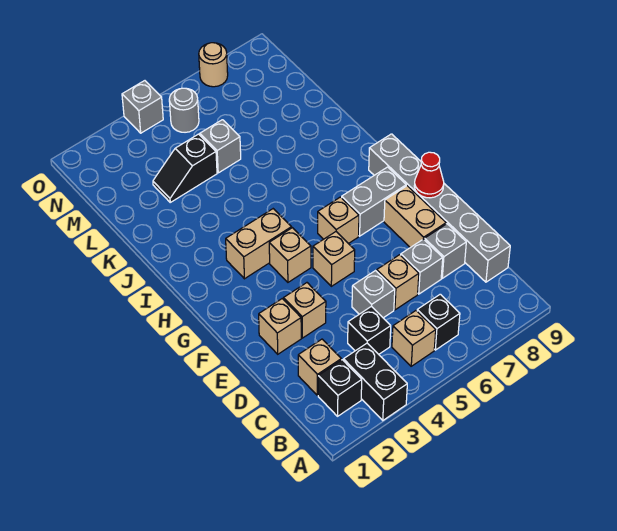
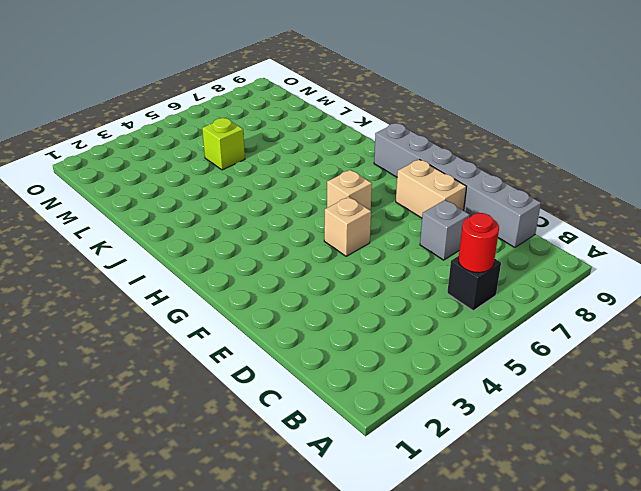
red 1x1 round brick [458,213,499,273] -> none
lime 1x1 brick [202,118,245,170] -> grey 1x1 brick [200,120,241,173]
none -> black 1x2 brick [343,343,407,420]
none -> black 1x1 brick [318,360,362,416]
none -> tan 1x1 brick [392,311,436,366]

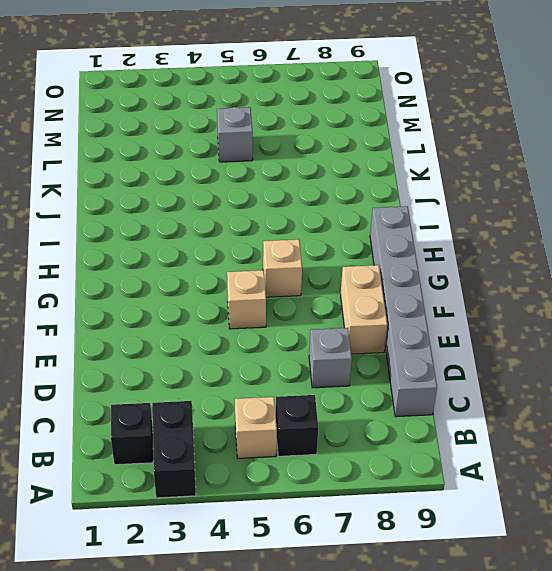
none -> tan 1x1 brick [298,339,341,395]
none -> black 1x1 brick [348,306,391,354]
none -> grey 1x1 brick [352,271,395,318]

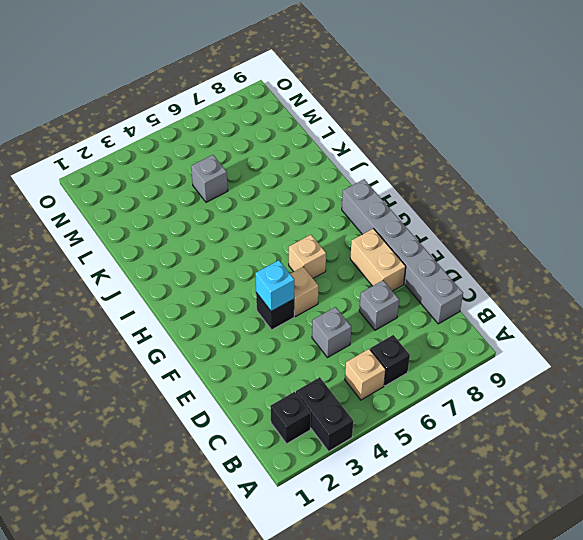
black 1x1 brick [256,293,294,330] -> black 1x1 brick moved to [348,306,391,354]
cyan 1x1 brick [255,260,294,311] -> none
none -> tan 1x1 brick [298,339,341,395]
none -> tan 1x1 brick [377,255,419,310]
none -> grey 1x1 brick [425,224,466,278]

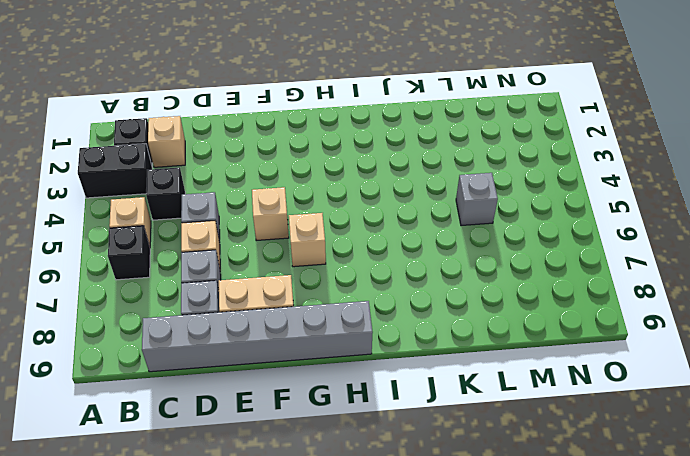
none -> tan 1x1 brick [259,299,301,354]
none -> tan 1x1 brick [284,283,326,338]
none -> tan 1x1 brick [269,228,311,282]

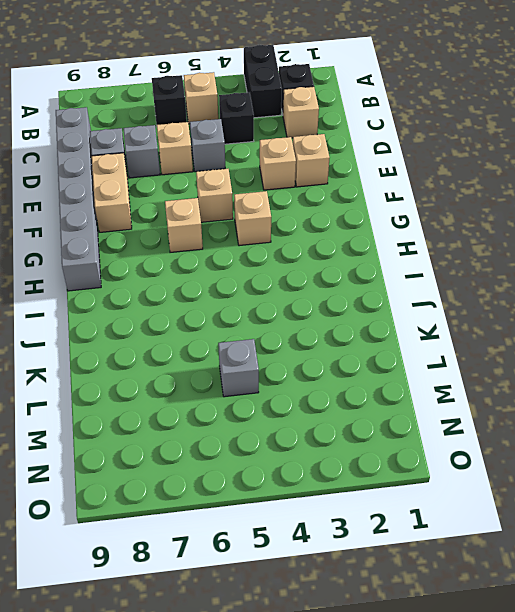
none -> grey 1x2 brick [342,167,406,236]
none -> tan 1x2 brick [226,209,292,279]
none -> black 1x2 slope [153,134,217,202]

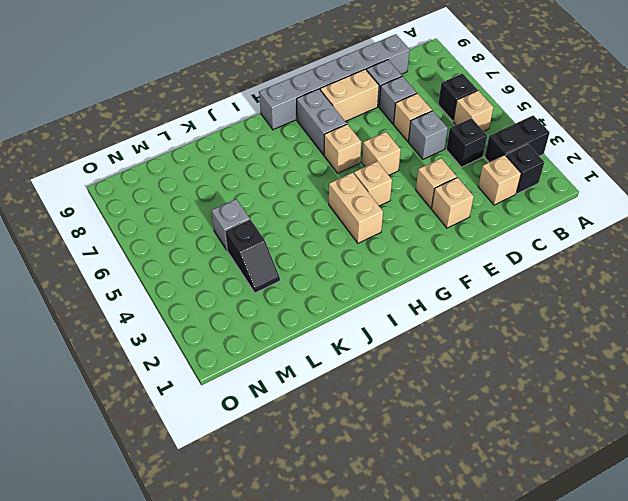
none -> grey 1x1 round brick [169,88,199,132]
none -> grey 1x1 brick [122,81,163,133]
none -> tan 1x1 round brick [199,43,228,87]

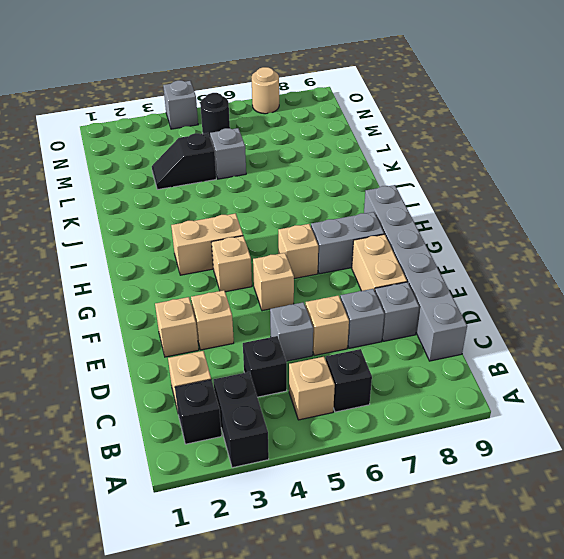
black 1x1 round brick [200,93,230,136] -> grey 1x1 round brick [169,88,199,132]
none -> red 1x1 cone [414,152,444,198]

